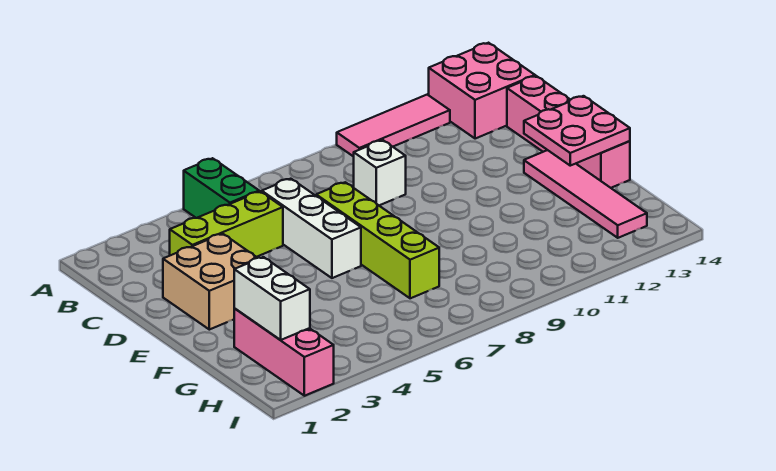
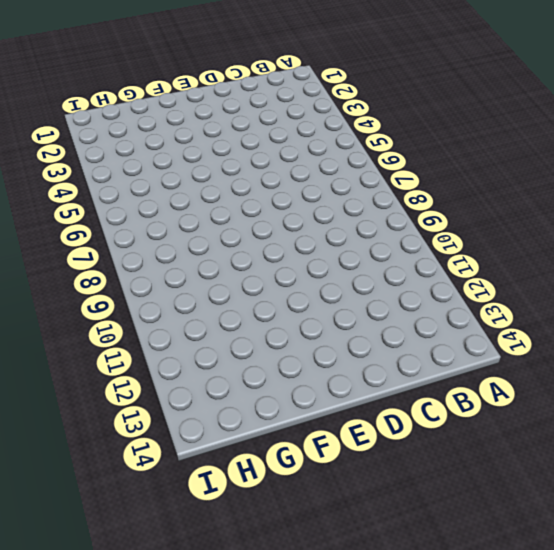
none -> green 1x2 brick [184,158,259,218]
none -> pink 1x3 tile [337,95,450,157]
none -> pink 2x2 brick [429,43,535,139]

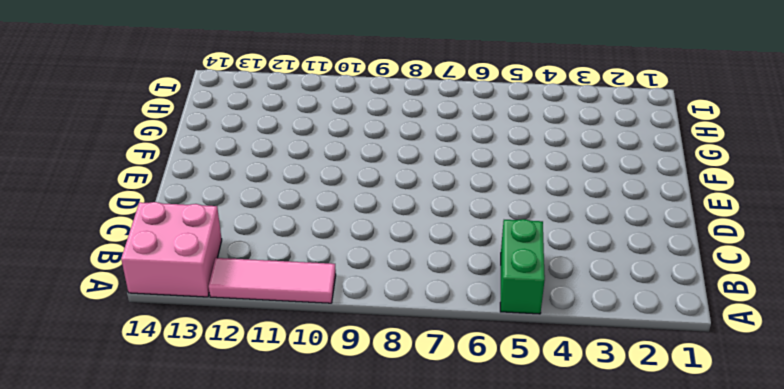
none -> lime 1x3 brick [170,191,283,257]
none -> white 1x3 brick [262,179,361,278]
none -> white 1x1 brick [354,140,406,205]

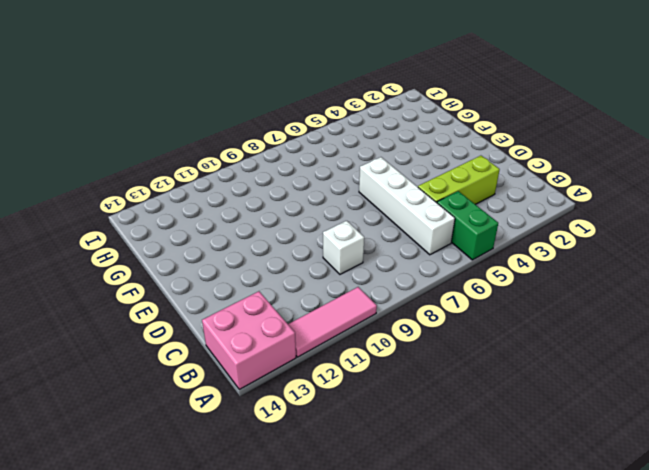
white 1x4 brick [359,157,455,255] -> white 1x3 brick [262,179,361,278]
none -> pink 1x4 brick [507,76,630,188]
none -> tan 2x2 brick [163,234,257,330]
none -> lime 1x4 brick [316,182,439,298]

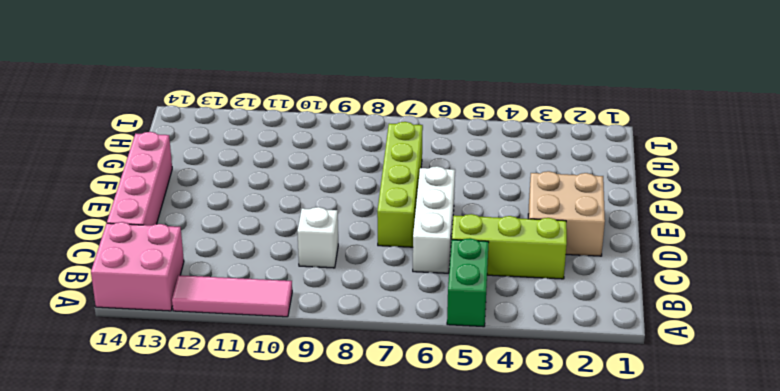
none -> pink 1x4 tile [524,150,647,238]
none -> pink 1x3 brick [234,309,334,396]
none -> pink 2x2 plate [524,96,630,166]

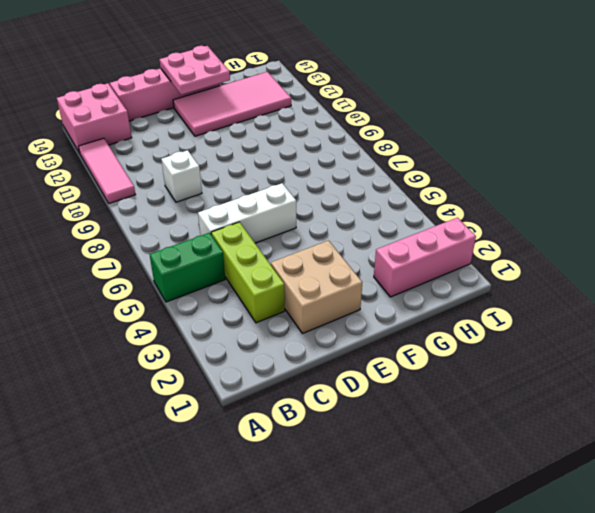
pink 2x4 tile [173,72,291,136] -> pink 1x4 tile [524,150,647,238]
none -> lime 1x4 brick [316,182,439,298]
none -> white 1x2 brick [234,257,310,340]

